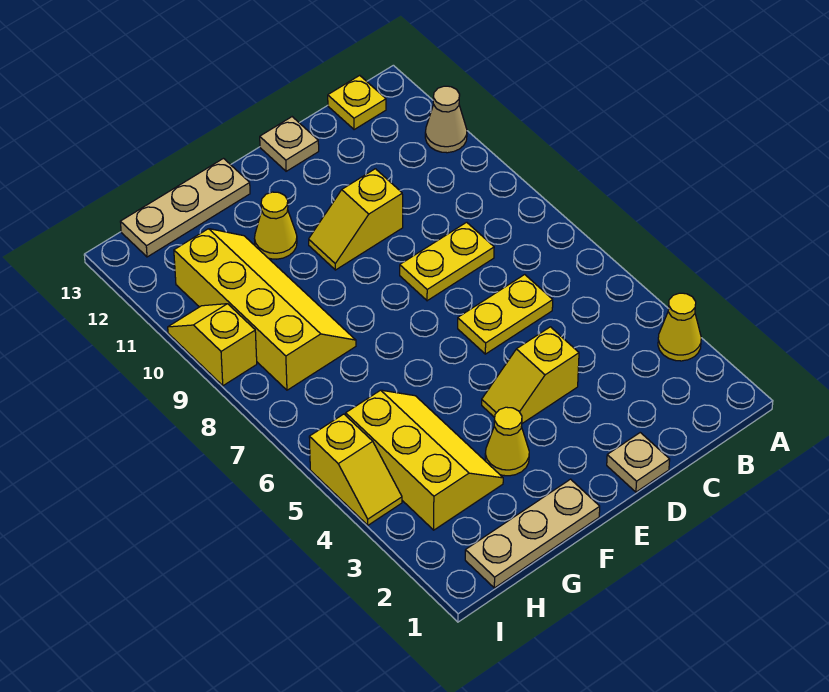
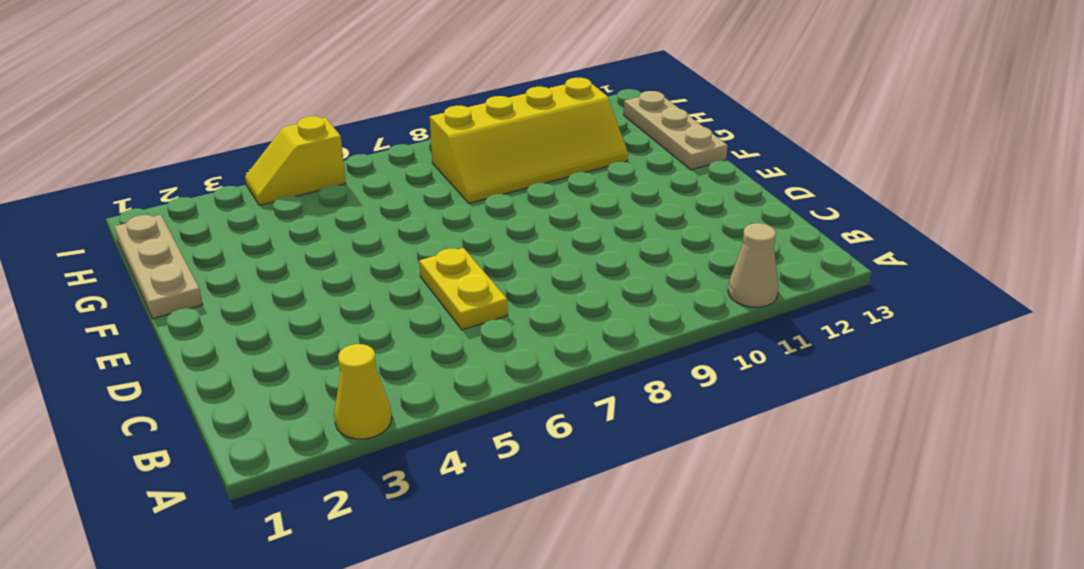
none -> yellow 1x1 plate [328,75,386,130]
none -> yellow 1x2 plate [400,222,494,301]
none -> tan 1x1 plate [607,433,670,492]

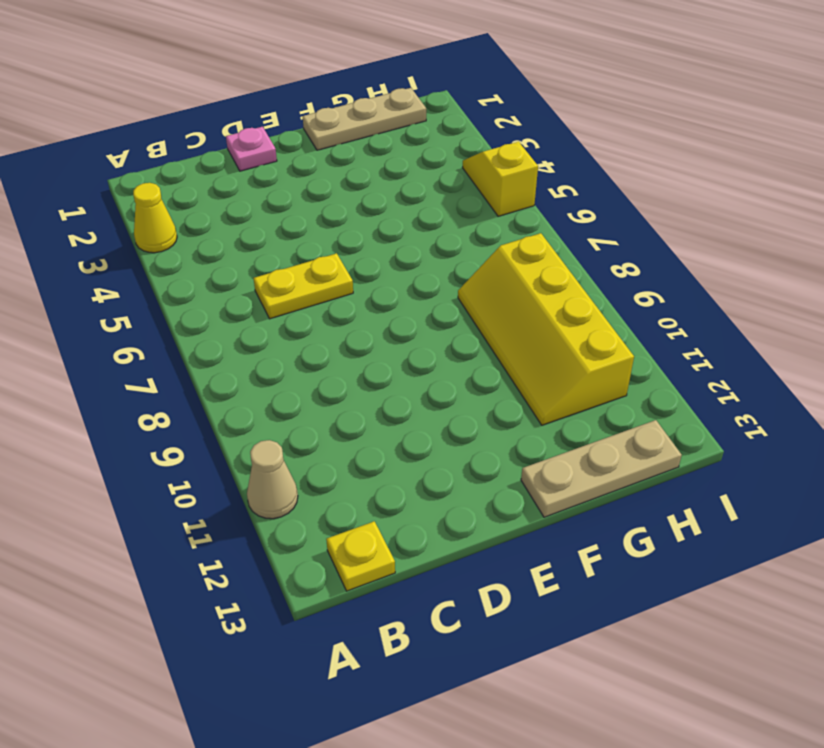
pink 1x1 plate [226,127,277,171] -> tan 1x1 plate [607,433,670,492]
none -> yellow 1x2 plate [400,222,494,301]
none -> yellow 1x2 slope [482,327,579,423]
none -> yellow 1x2 slope [309,169,403,270]

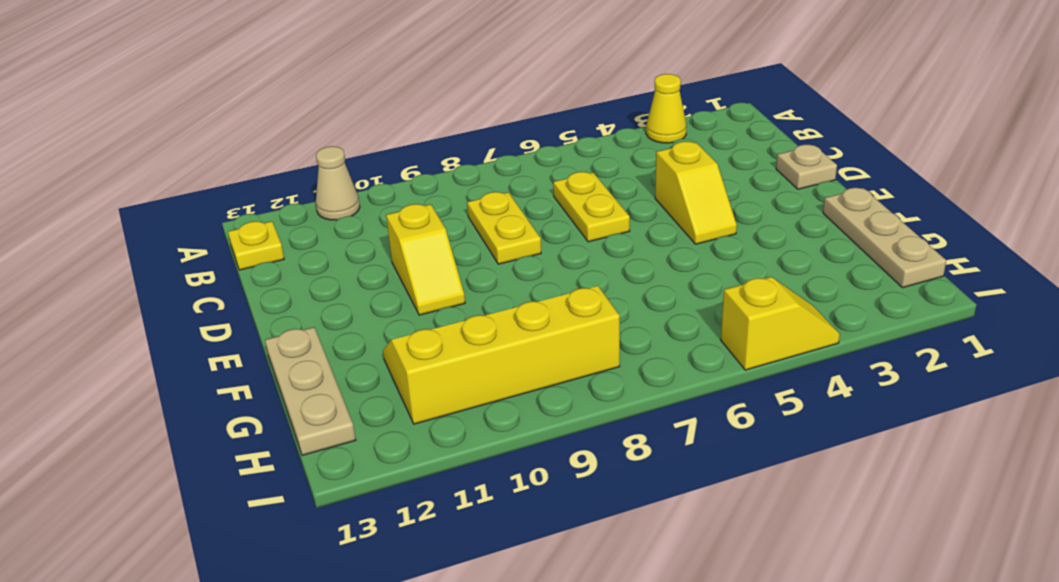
none -> tan 1x1 plate [260,117,319,171]
none -> yellow 1x1 cone [485,407,529,476]
none -> yellow 1x1 cone [254,192,297,259]

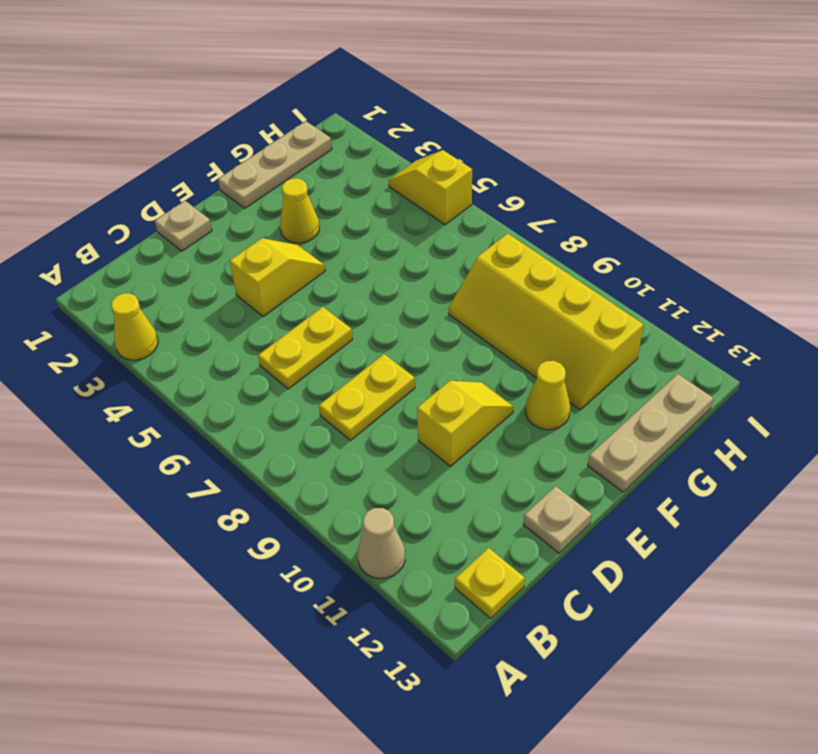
none -> yellow 2x3 slope [346,390,503,530]
none -> yellow 1x2 slope [168,304,257,386]

